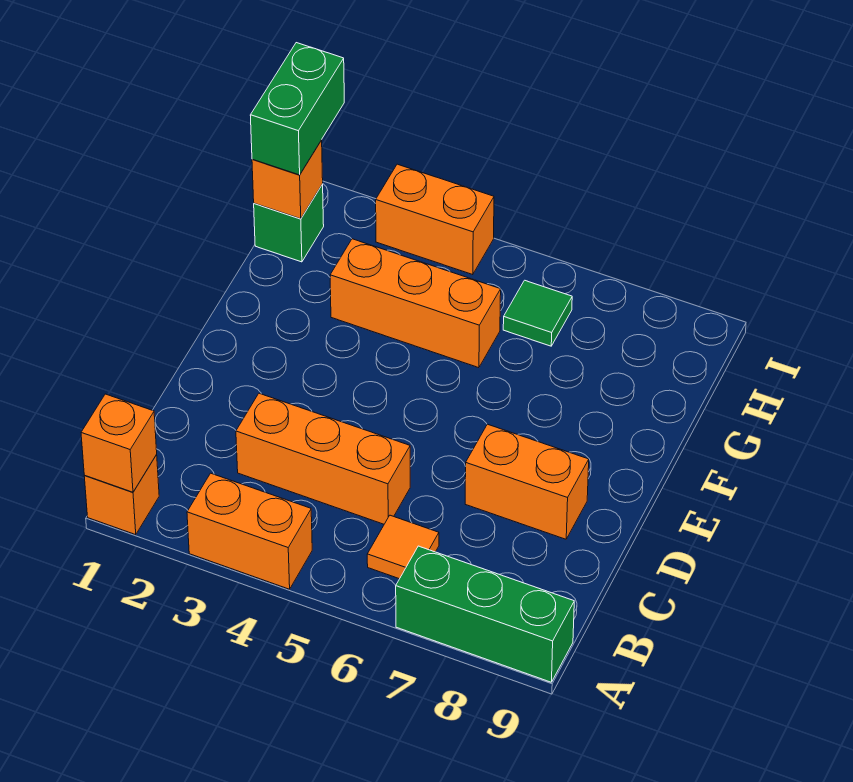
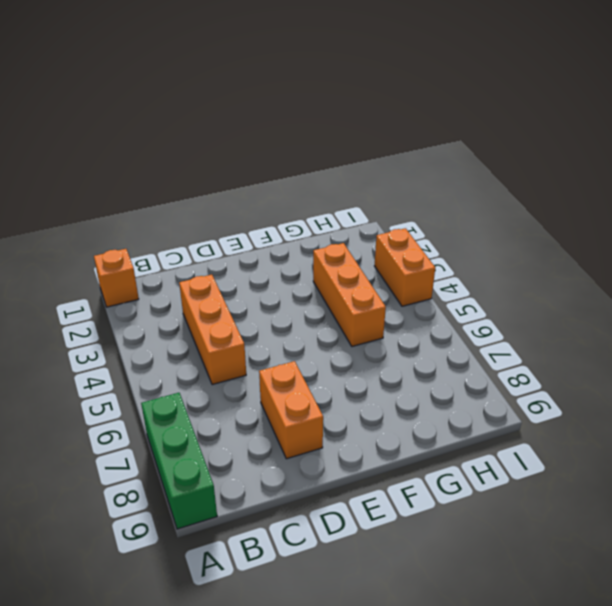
none -> orange 1x2 brick [187,473,312,589]
none -> orange 1x1 tile [367,515,439,579]
none -> green 1x1 brick [254,184,324,262]

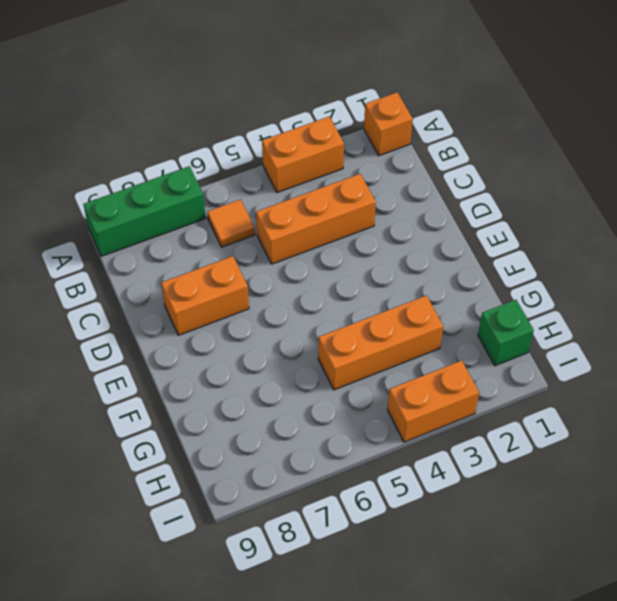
none -> green 1x1 tile [503,280,572,346]
none -> orange 1x1 brick [81,394,157,492]
none -> orange 1x1 brick [252,140,323,219]

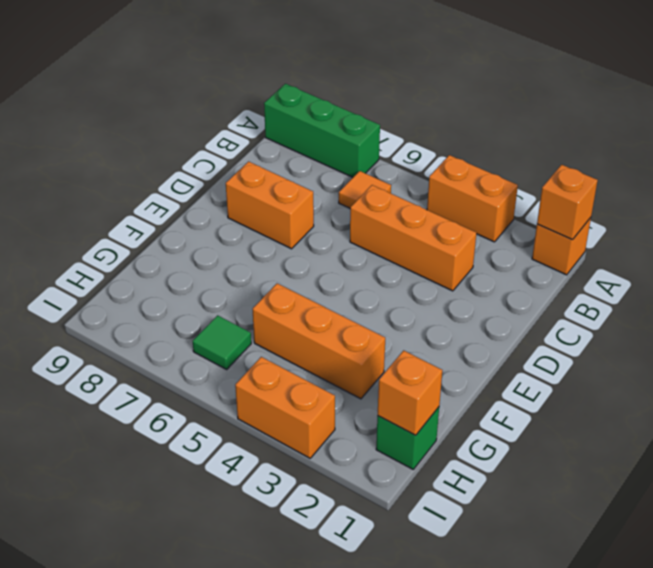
none -> green 1x2 brick [250,43,344,175]

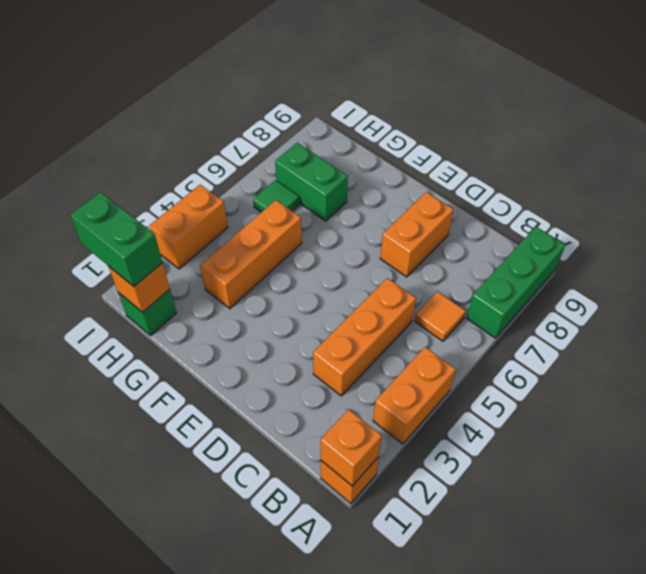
green 1x2 brick [275,143,348,221] -> none

